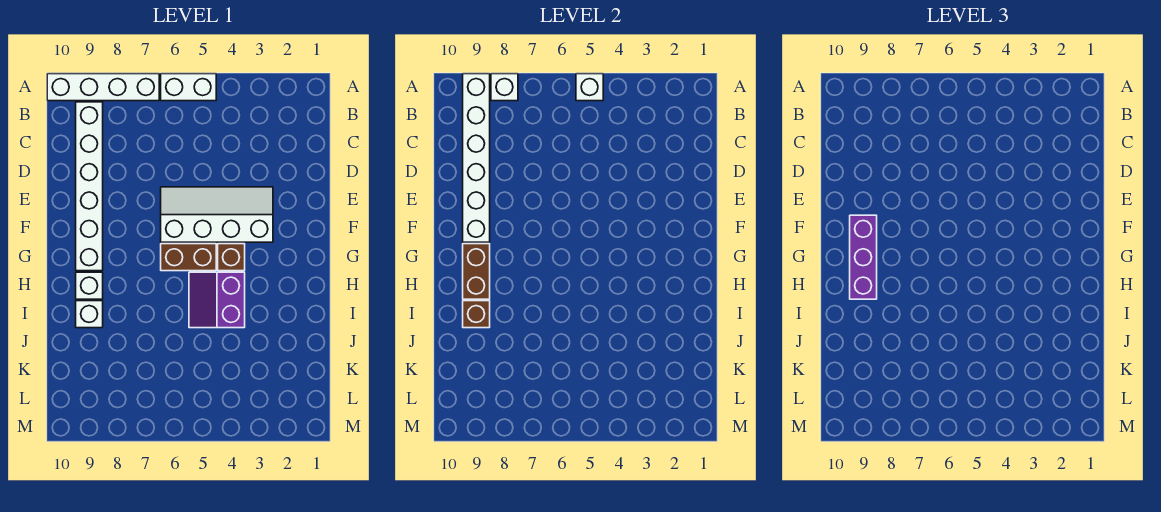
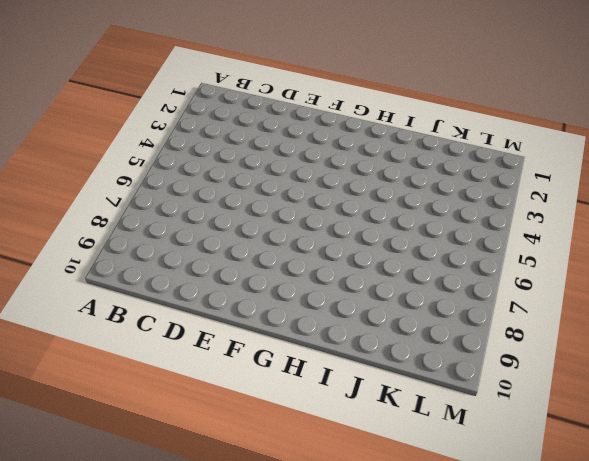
none -> white 1x2 brick [161,74,216,101]
none -> white 1x4 brick [47,74,159,101]
none -> white 1x6 brick [76,102,103,271]

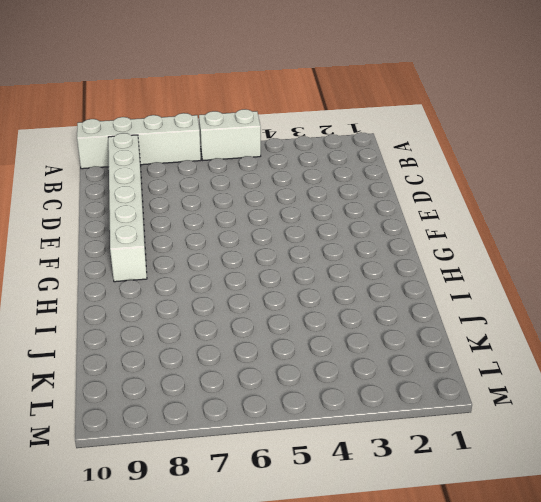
none -> white 2x4 slope [161,187,273,242]
none -> brown 1x1 brick [218,244,245,271]
none -> brown 1x2 brick [161,244,216,271]

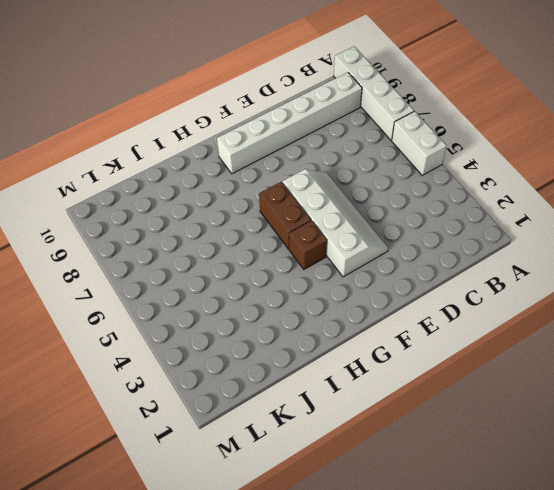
none -> purple 2x2 slope [189,272,245,328]
none -> white 1x1 brick [76,272,103,299]
none -> white 1x1 brick [76,301,103,328]

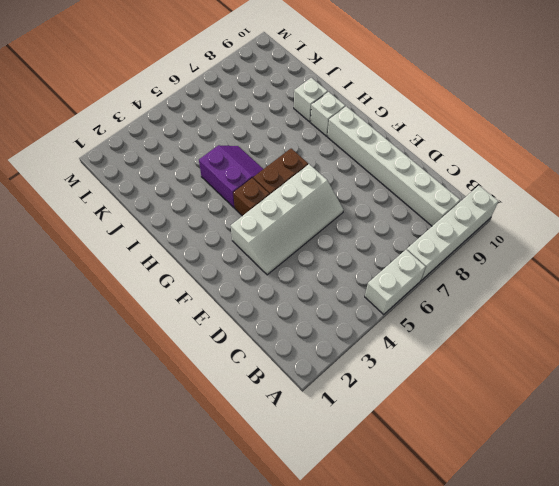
none -> white 1x1 brick [576,74,603,101]
none -> white 1x1 brick [491,74,518,101]
none -> white 1x6 brick [463,74,490,242]

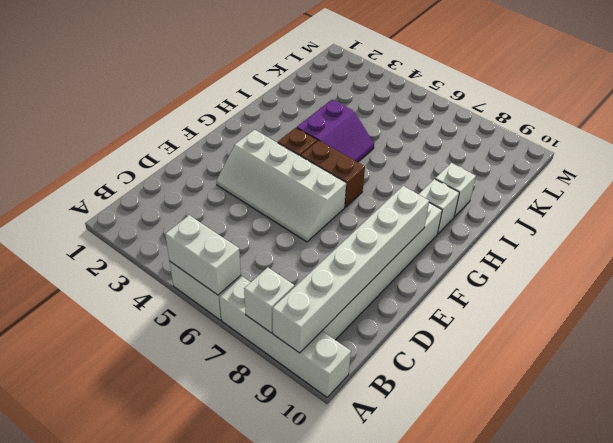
white 1x2 brick [165,215,241,295] -> white 1x1 brick [576,74,603,101]
none -> brown 1x2 brick [463,244,490,299]
none -> brown 1x1 brick [463,301,490,328]
none -> purple 1x3 brick [850,215,877,299]

